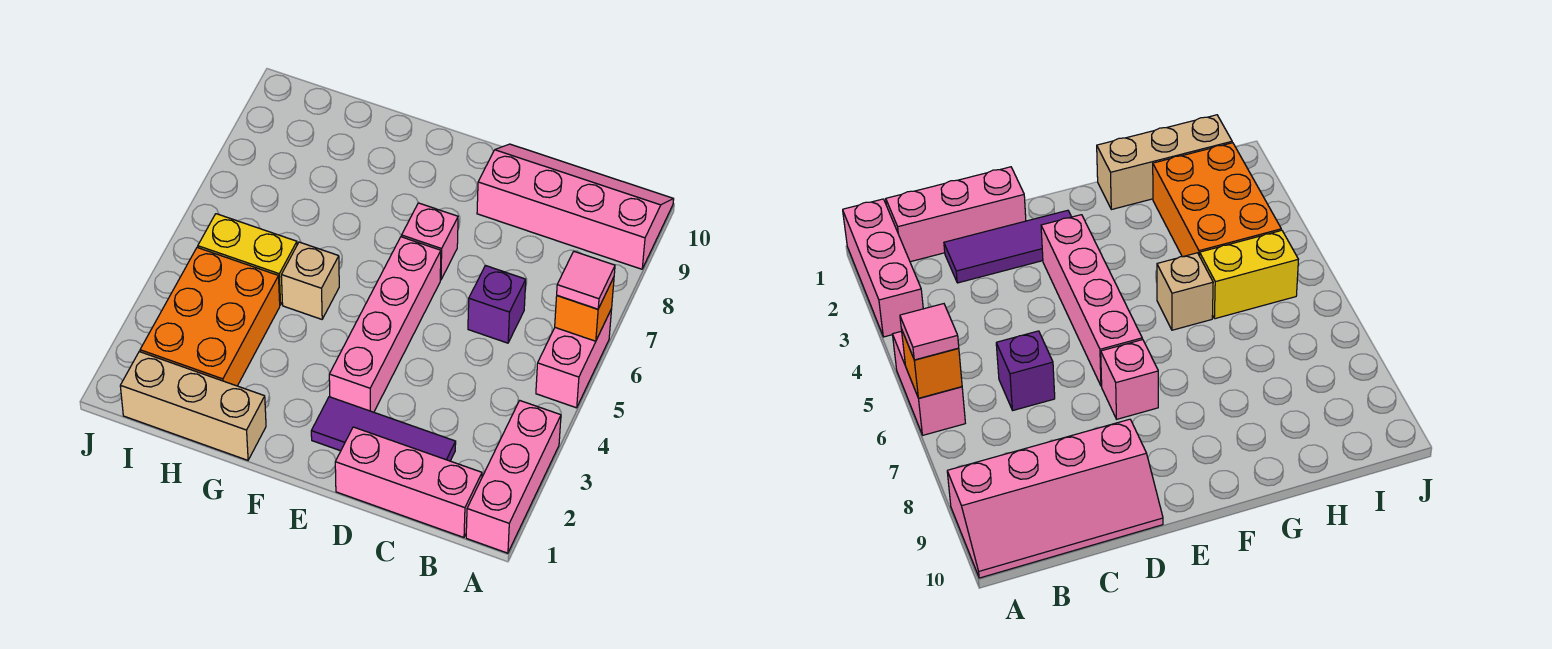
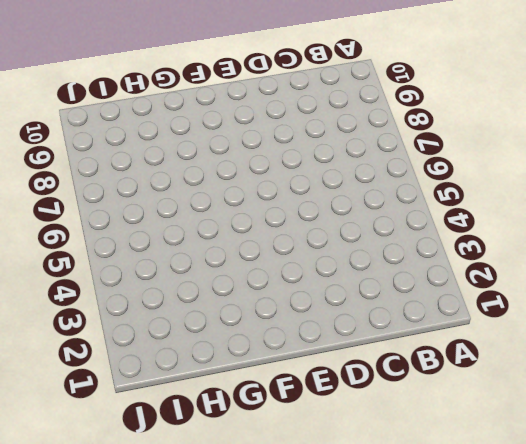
none -> pink 1x3 brick [466,401,561,553]
none -> pink 1x2 brick [536,309,612,408]
none -> pink 2x4 slope [477,144,674,269]

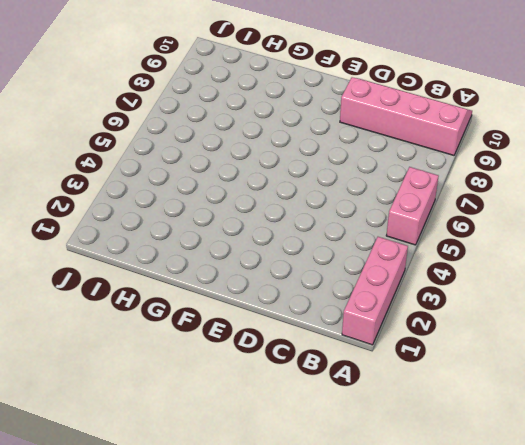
none -> pink 1x3 brick [335,427,482,537]
none -> purple 1x3 tile [311,397,456,461]
none -> purple 1x1 brick [468,266,526,343]

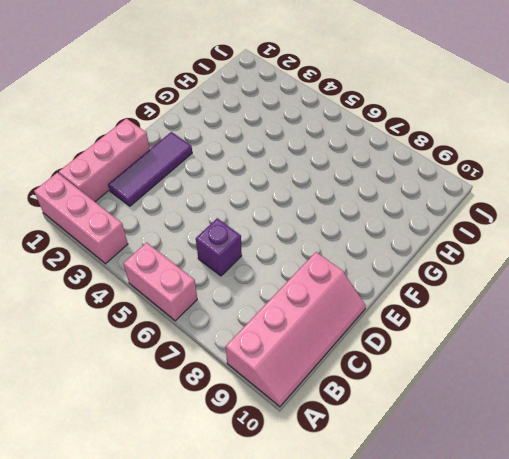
none -> pink 1x4 brick [329,237,441,412]
none -> pink 1x1 brick [402,203,458,280]
none -> tan 1x3 brick [120,352,266,460]

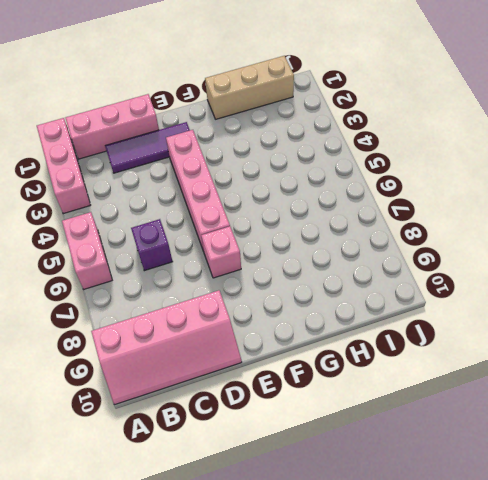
none -> tan 1x1 brick [281,242,339,319]
none -> orange 2x3 brick [140,248,280,386]
none -> yellow 1x2 brick [198,214,297,305]

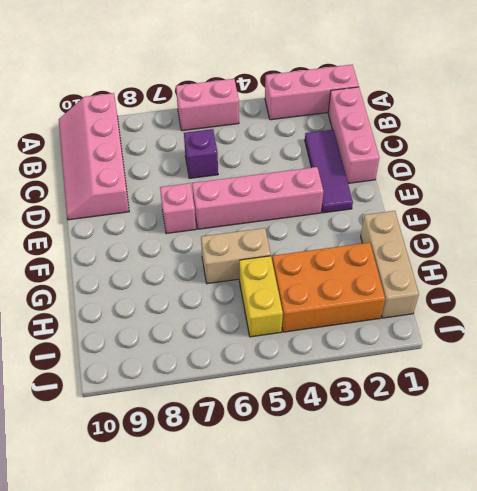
tan 1x2 brick [201,228,271,284] -> tan 1x1 brick [281,242,339,319]
none -> orange 1x1 brick [555,277,614,341]
none -> pink 1x1 tile [557,252,615,309]

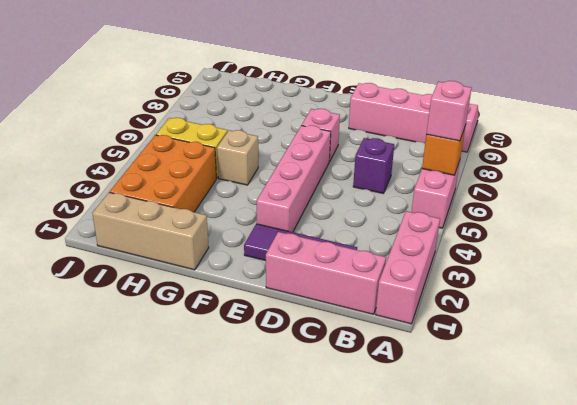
pink 1x1 brick [426,81,472,141] -> pink 1x1 tile [557,252,615,309]

